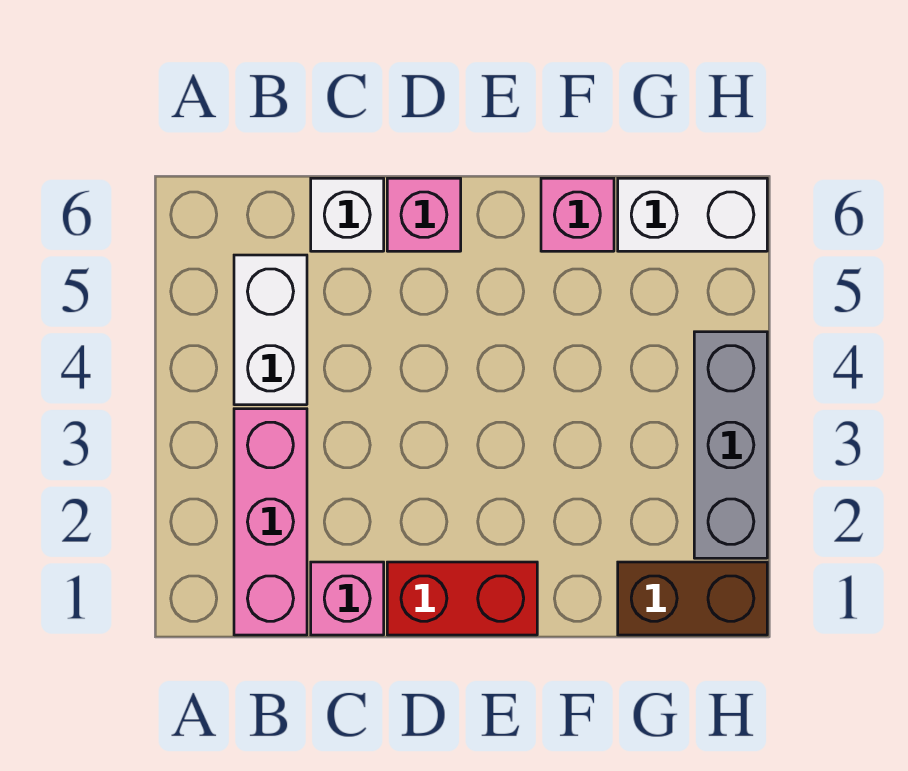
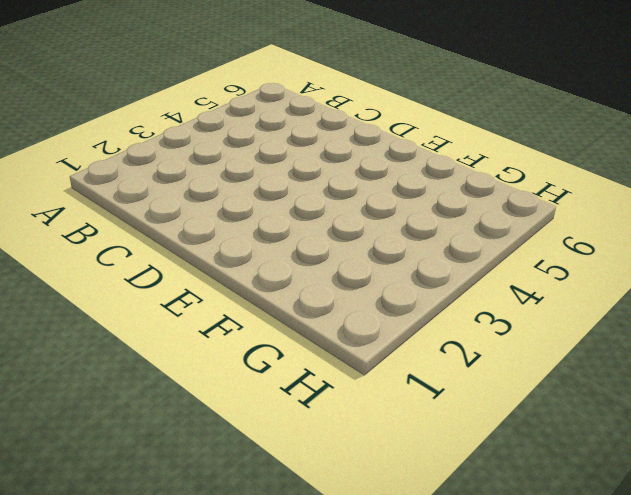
none -> pink 1x3 brick [234,409,307,635]
none -> white 1x2 brick [234,255,307,405]

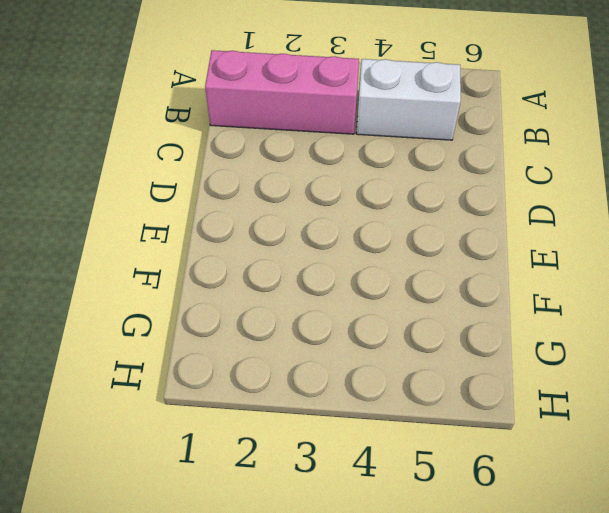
none -> pink 1x1 brick [311,562,384,635]
none -> white 1x1 brick [311,178,384,251]

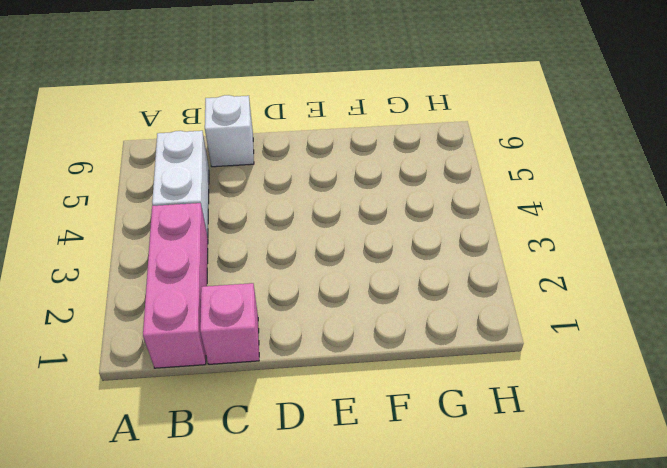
none -> red 1x2 brick [387,562,537,635]
none -> pink 1x1 brick [387,178,461,251]

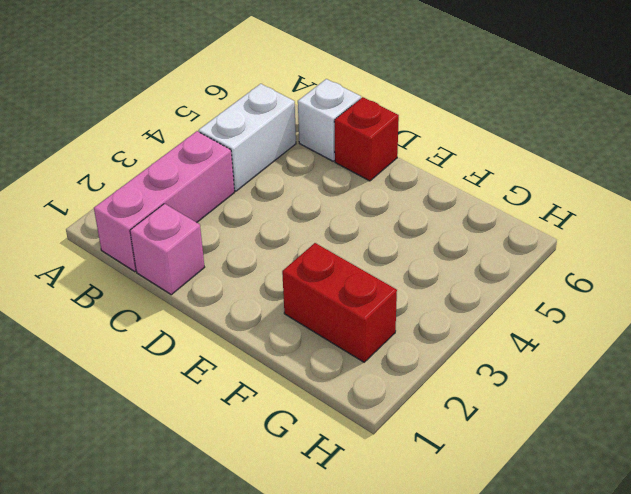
red 1x1 brick [334,97,399,181] -> pink 1x1 brick [387,178,461,251]
red 1x2 brick [282,243,397,362] -> red 1x2 brick moved to [387,562,537,635]
none -> pink 1x1 brick [541,178,614,251]
none -> brown 1x2 brick [618,562,767,635]

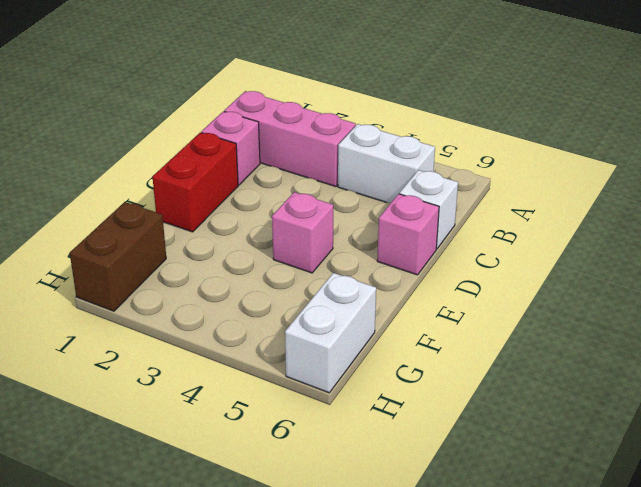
pink 1x1 brick [272,192,333,273] -> pink 1x1 brick moved to [541,178,614,251]
none -> grey 1x3 brick [694,332,767,558]

